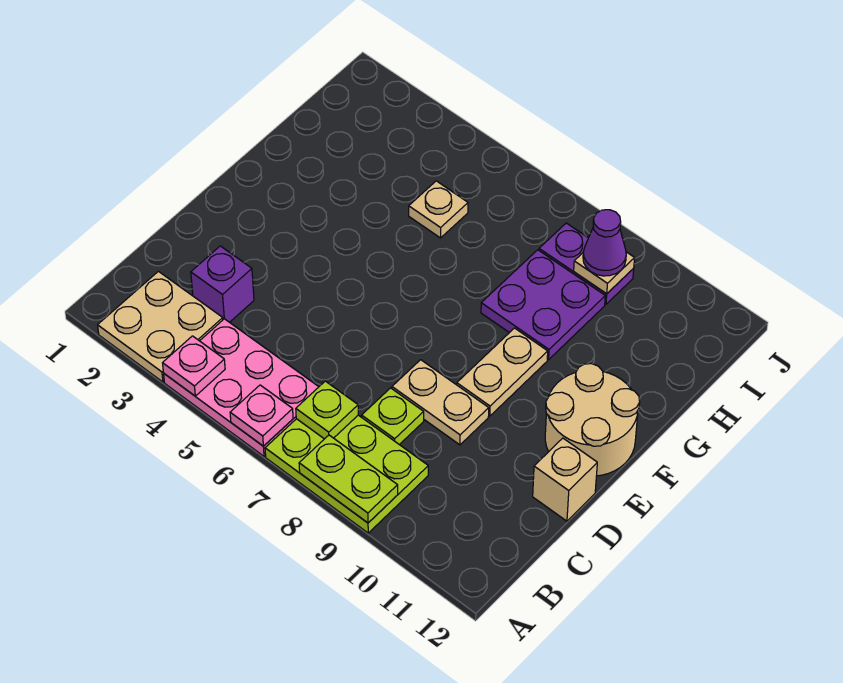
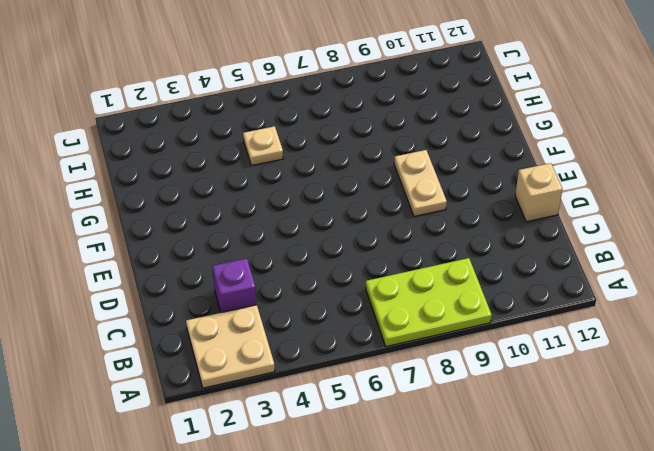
none -> pink 2x3 plate [164,319,319,456]
none -> lime 1x1 plate [362,388,424,445]
none -> tan 1x2 plate [392,360,489,445]

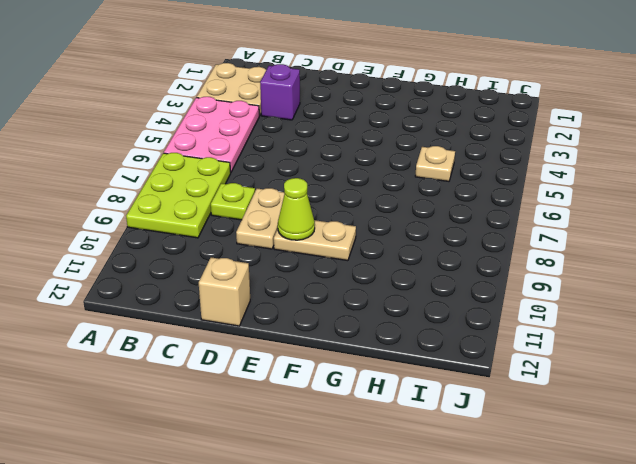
lime 1x1 cone [278,178,315,240] -> none
none -> tan 2x2 round brick [545,364,640,476]
none -> purple 2x2 plate [481,250,605,360]
none -> purple 1x2 plate [539,223,634,304]

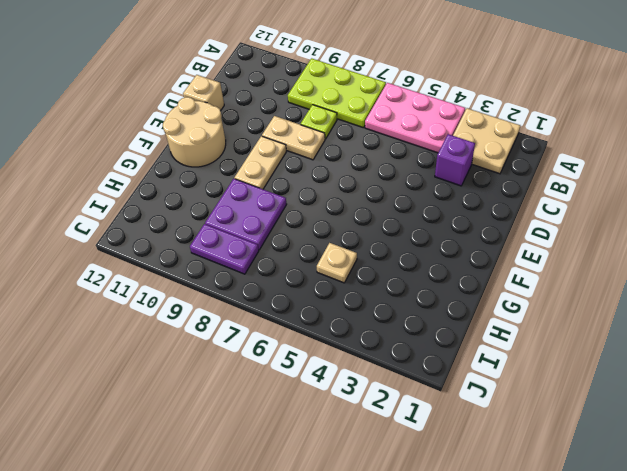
none -> pink 1x1 plate [163,336,225,396]
none -> pink 1x1 plate [230,385,293,446]
none -> lime 1x2 plate [299,435,398,523]

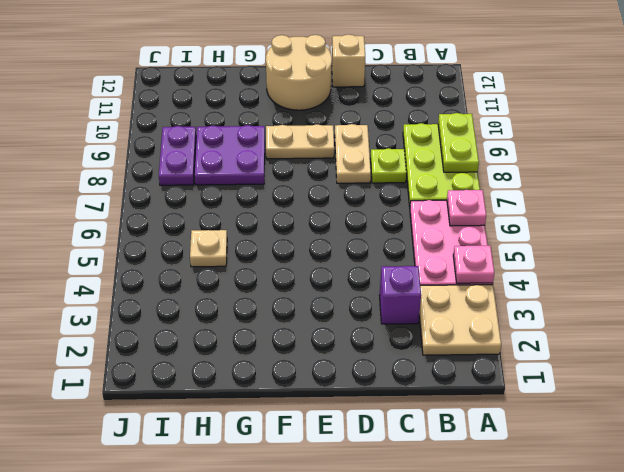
none -> lime 1x1 plate [296,381,358,439]
none -> tan 1x1 plate [574,252,635,294]
none -> purple 1x1 cone [583,210,626,276]

